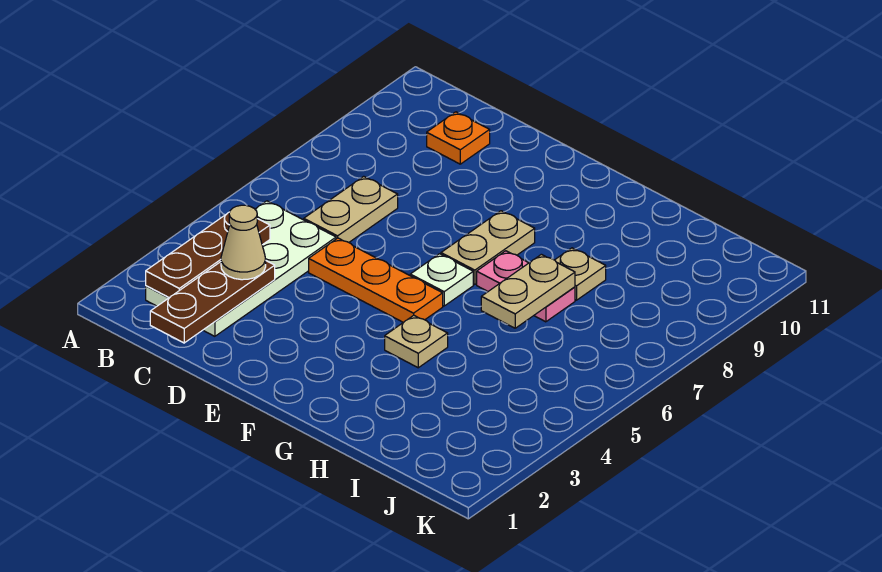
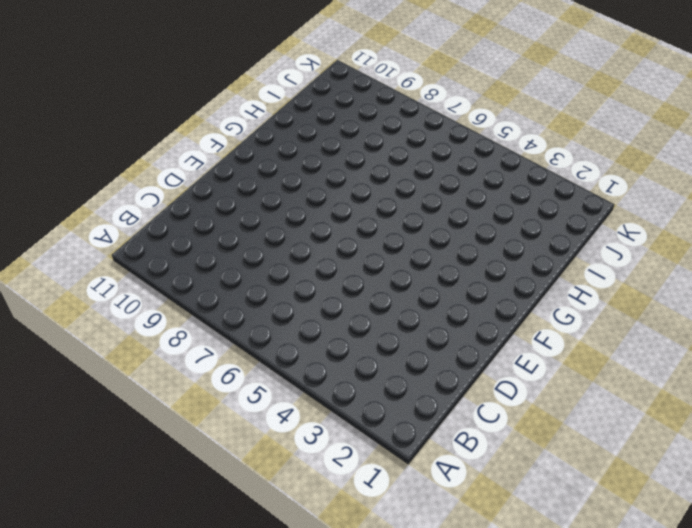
none -> white 2x4 plate [146,201,336,336]
none -> tan 1x2 plate [304,176,398,242]
none -> orange 1x1 plate [427,112,490,164]

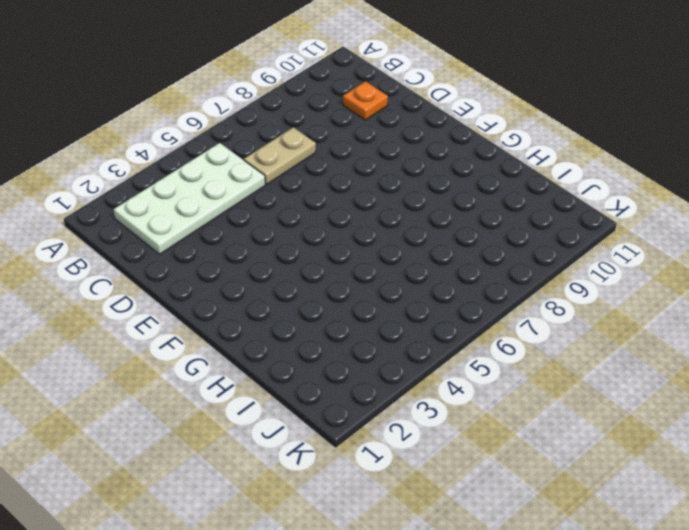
none -> orange 1x3 plate [309,238,443,322]
none -> white 1x1 plate [410,254,473,306]
none -> tan 1x2 plate [441,211,535,285]

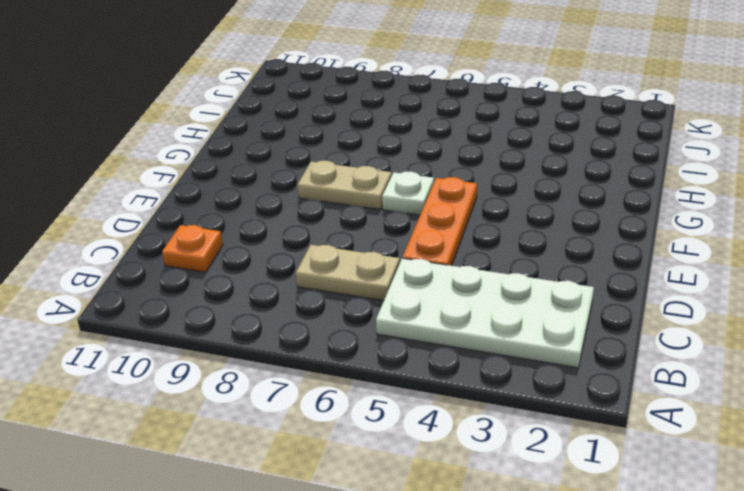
none -> tan 1x1 plate [385,315,448,368]
none -> pink 1x2 plate [477,251,575,322]
none -> tan 1x1 plate [555,248,606,300]

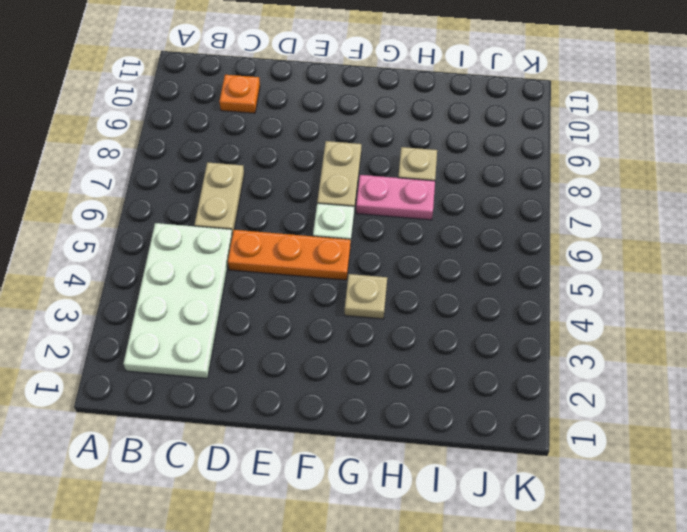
none -> brown 1x3 plate [146,212,270,298]
none -> brown 1x3 plate [150,261,275,343]
none -> tan 1x2 plate [481,254,575,328]

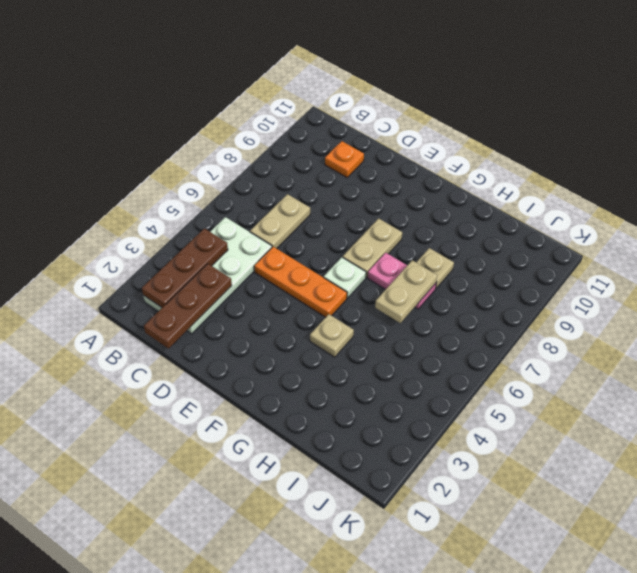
none -> tan 1x1 cone [221,205,266,280]

